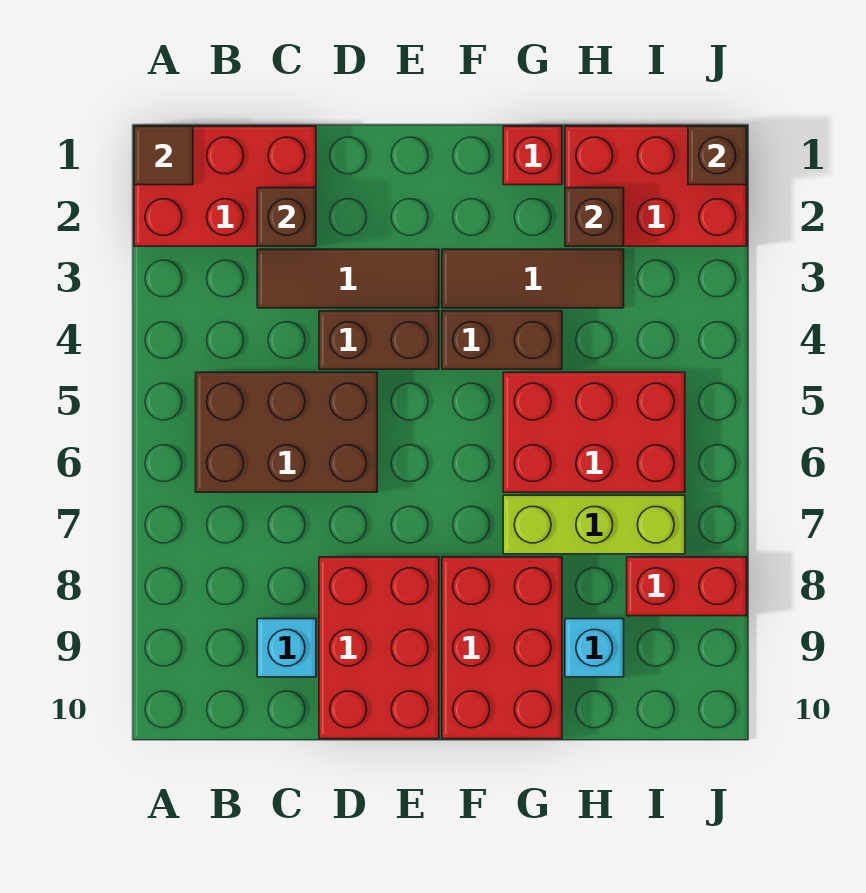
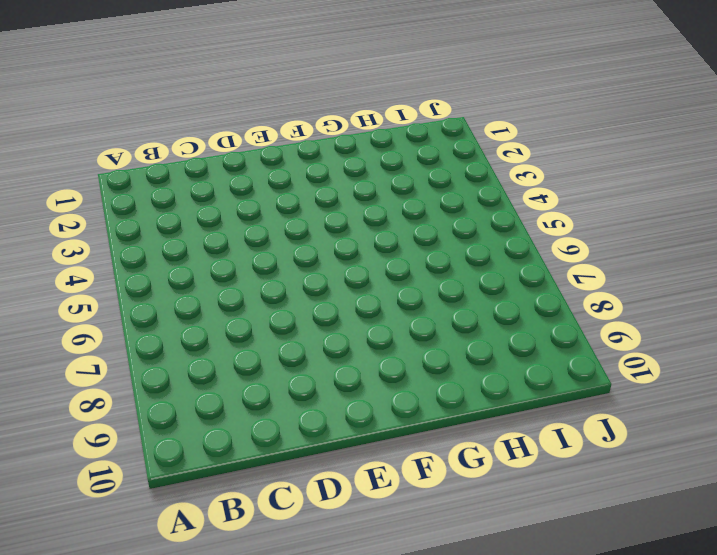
none -> red 2x3 brick [134,126,316,246]
none -> brown 2x3 brick [196,372,377,492]
none -> brown 1x3 tile [257,249,439,308]

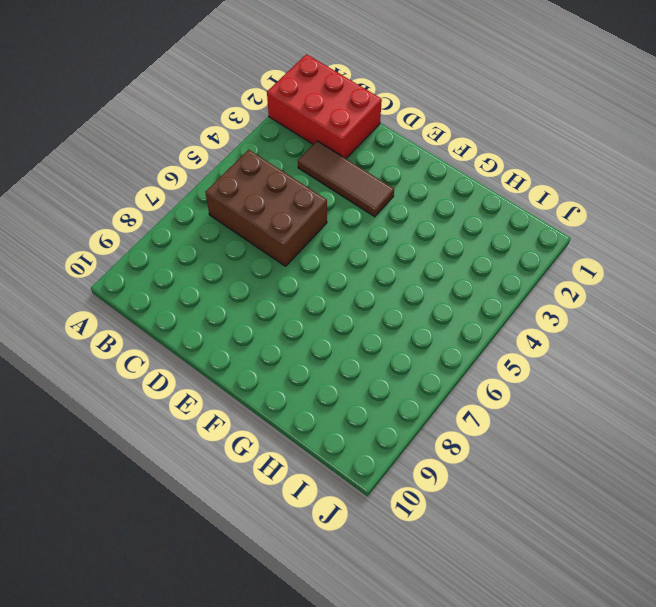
none -> cyan 1x1 brick [257,619,316,677]
none -> brown 1x2 brick [319,311,439,369]
none -> red 2x3 brick [319,557,439,739]

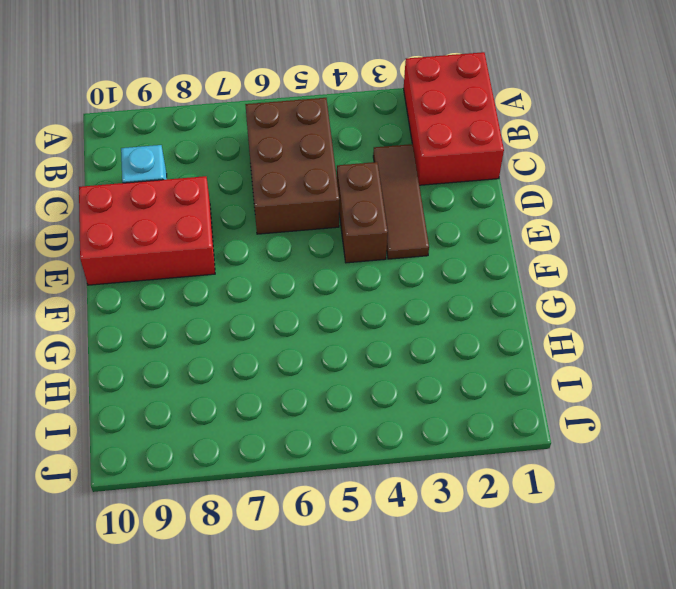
none -> brown 1x3 tile [442,249,624,308]
none -> brown 1x2 brick [442,311,562,369]
none -> red 2x3 brick [442,557,562,739]

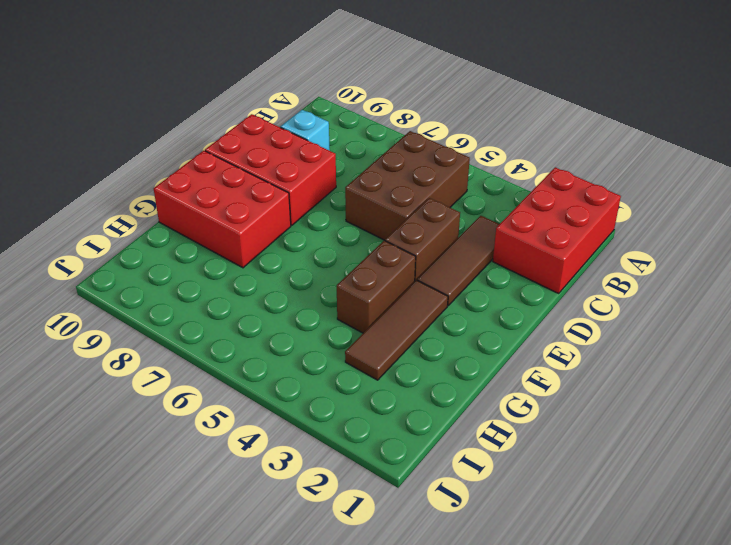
none -> red 1x1 brick [503,126,562,185]
none -> red 2x3 brick [503,372,685,492]
none -> lime 1x3 brick [503,495,685,554]

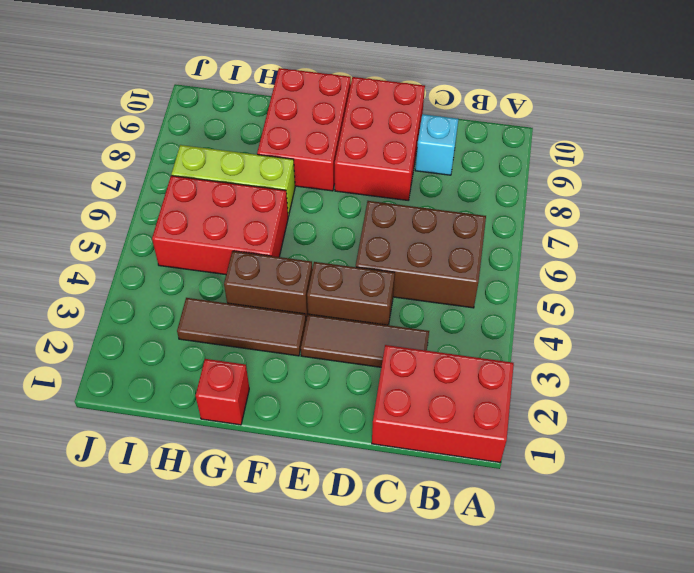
none -> red 2x3 brick [565,126,747,246]
none -> cyan 1x1 brick [565,619,624,677]
none -> red 1x2 brick [627,557,747,616]

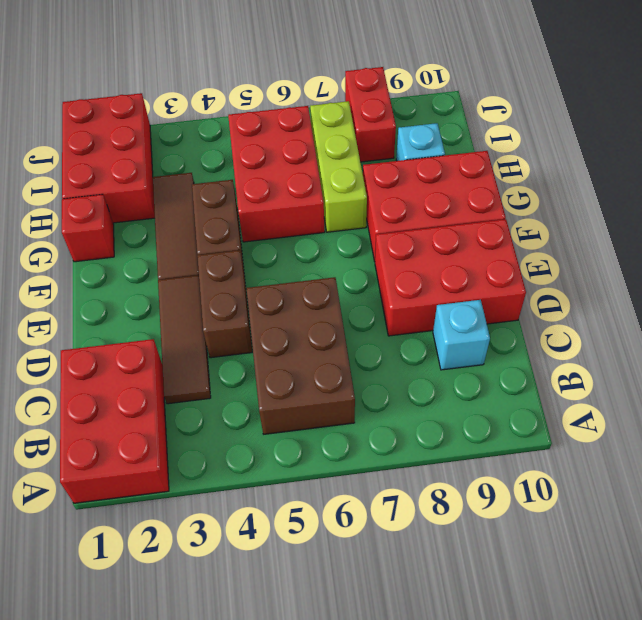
none -> brown 1x1 tile [134,126,193,185]
none -> brown 1x1 brick [257,188,316,246]
none -> brown 1x1 brick [565,188,624,246]

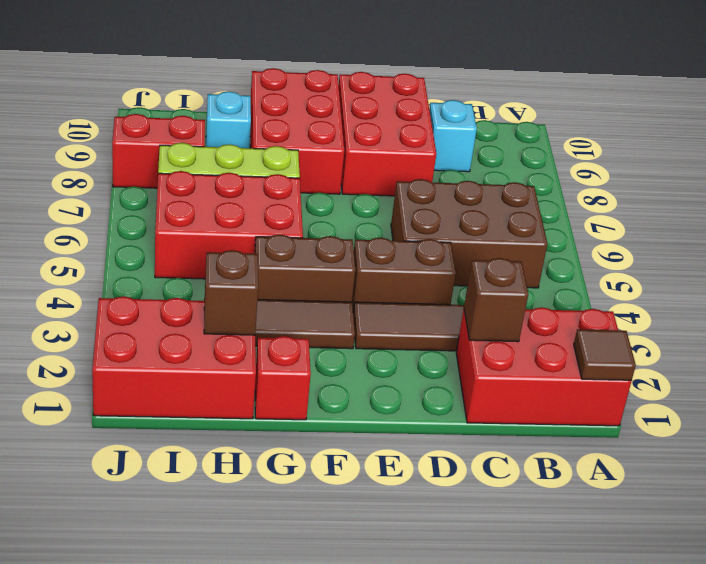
none -> brown 1x1 brick [688,126,747,185]

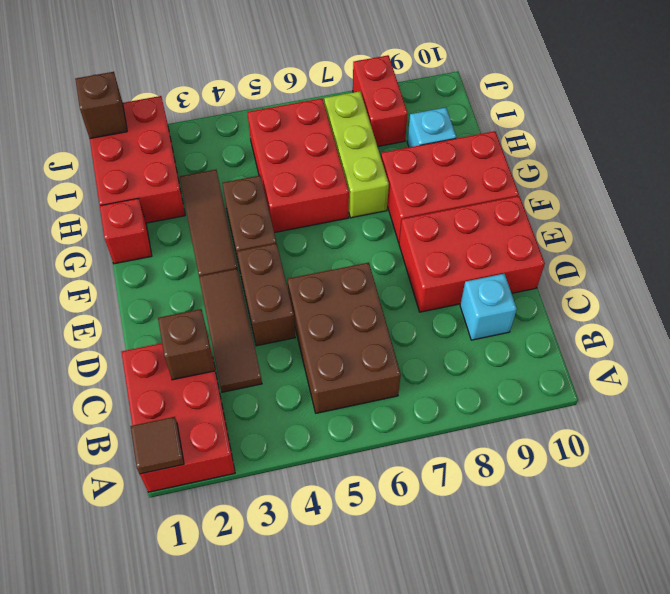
none -> brown 1x1 brick [565,188,624,246]

